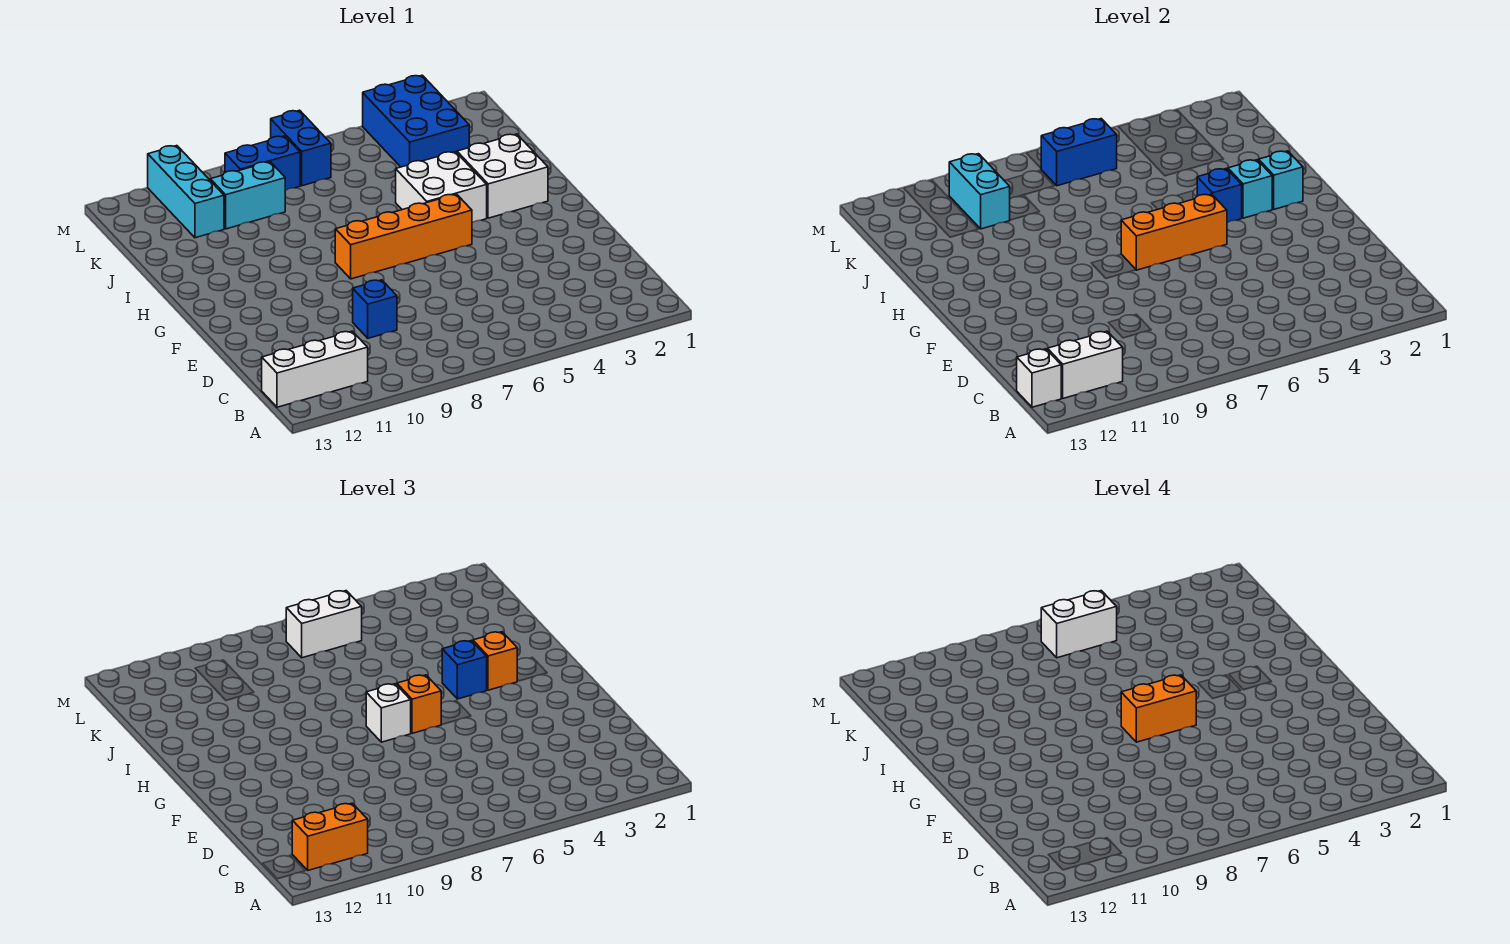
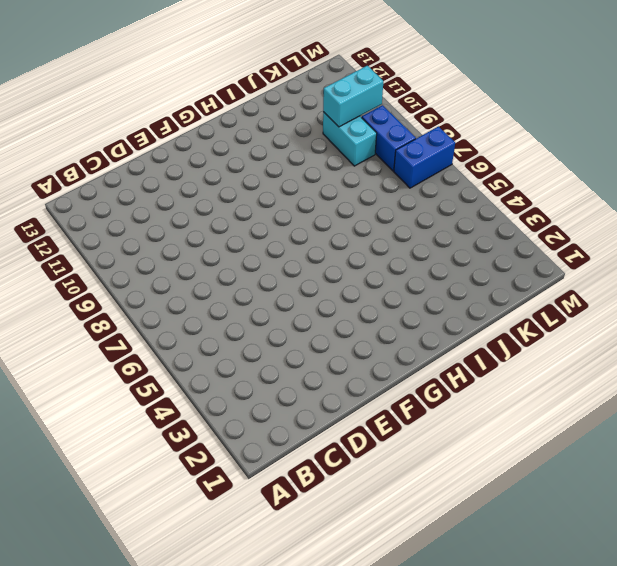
none -> white 1x3 brick [262,331,368,407]
none -> blue 1x1 brick [353,280,397,338]
none -> orange 1x4 brick [335,194,472,279]

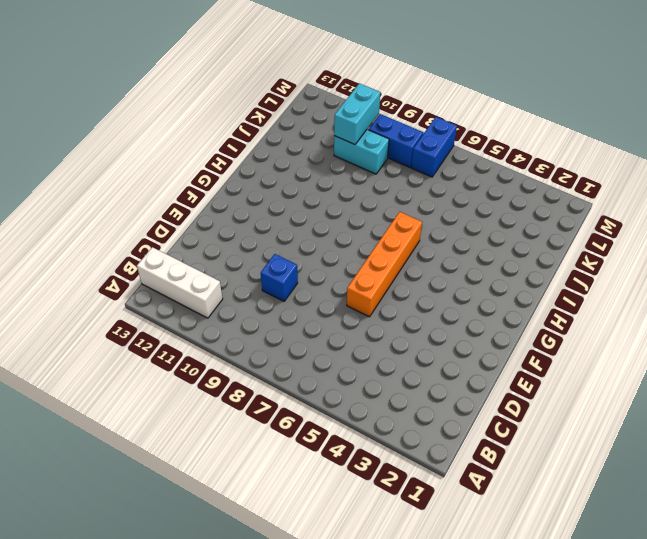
orange 1x4 brick [347,212,422,317] -> orange 1x4 brick turned to [335,194,472,279]
none -> white 2x2 brick [457,134,548,218]
none -> white 2x2 brick [396,152,487,223]
none -> blue 2x3 brick [363,75,469,167]

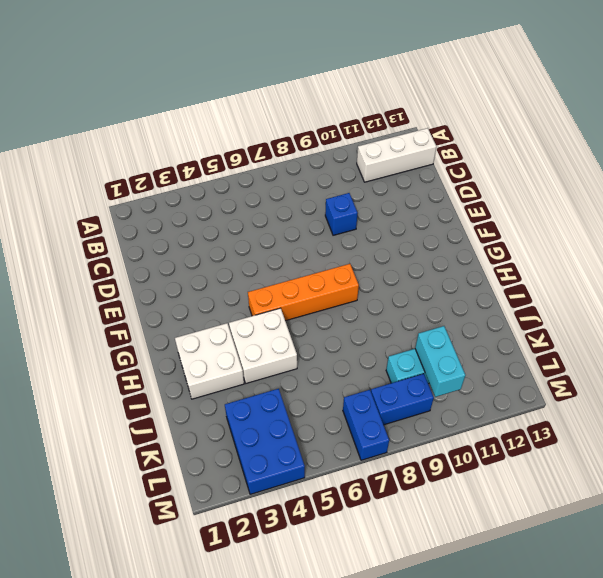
none -> cyan 1x3 brick [148,146,224,238]
none -> white 1x2 brick [1047,331,1123,398]
none -> white 1x1 brick [1017,349,1062,407]

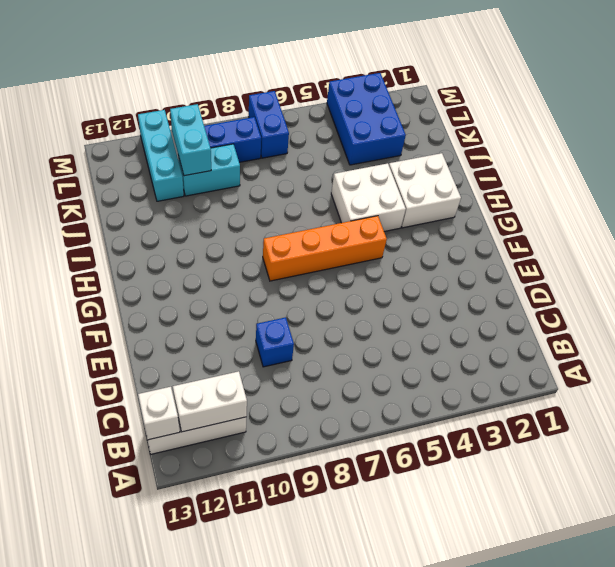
none -> orange 1x3 brick [1121,194,1227,270]
none -> cyan 1x1 brick [1259,151,1303,209]
none -> cyan 1x1 brick [1228,160,1272,218]

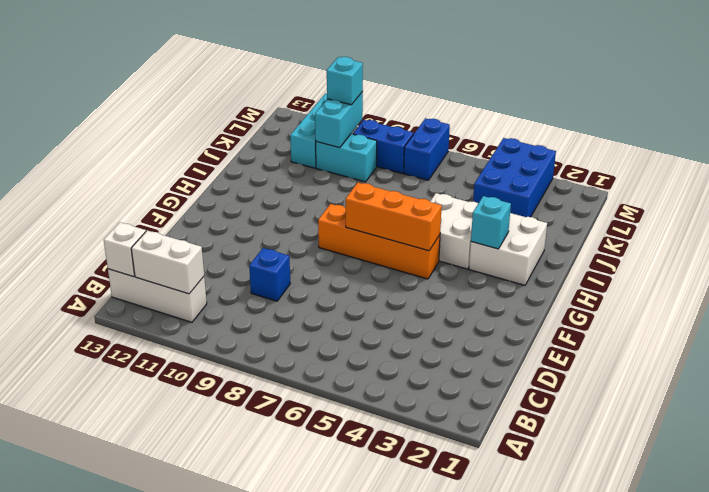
cyan 1x1 brick [327,57,363,105] -> cyan 1x1 brick moved to [1259,151,1303,209]
none -> blue 1x1 brick [1197,168,1242,223]
none -> blue 1x2 brick [1041,119,1117,186]
none -> orange 1x2 brick [292,803,368,870]

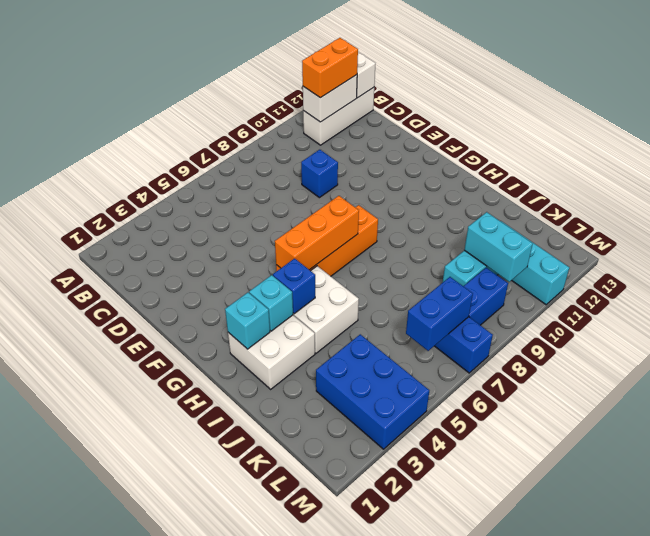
none -> orange 1x1 brick [397,675,442,733]
none -> white 1x1 brick [366,684,411,742]
none -> orange 1x1 brick [473,632,517,690]

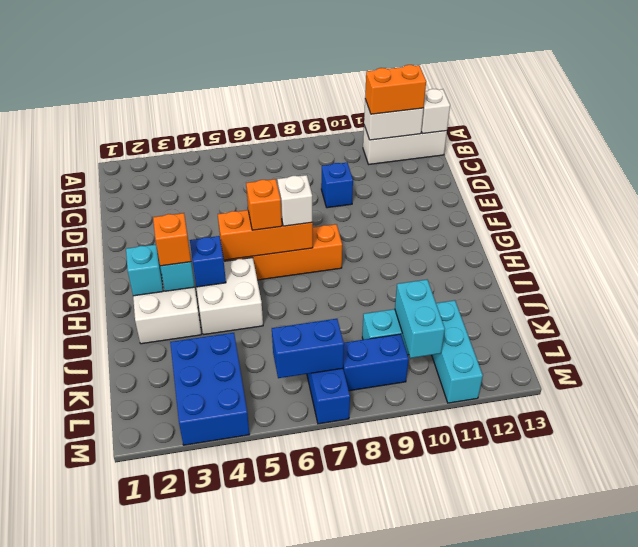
none -> blue 1x1 brick [442,640,487,699]
none -> white 1x2 brick [286,591,362,658]
none -> orange 1x2 brick [1121,675,1196,742]

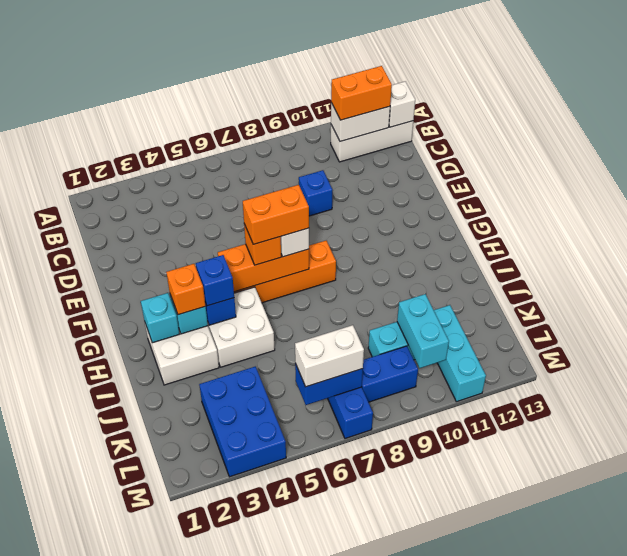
none -> white 1x2 brick [1041,591,1117,658]

